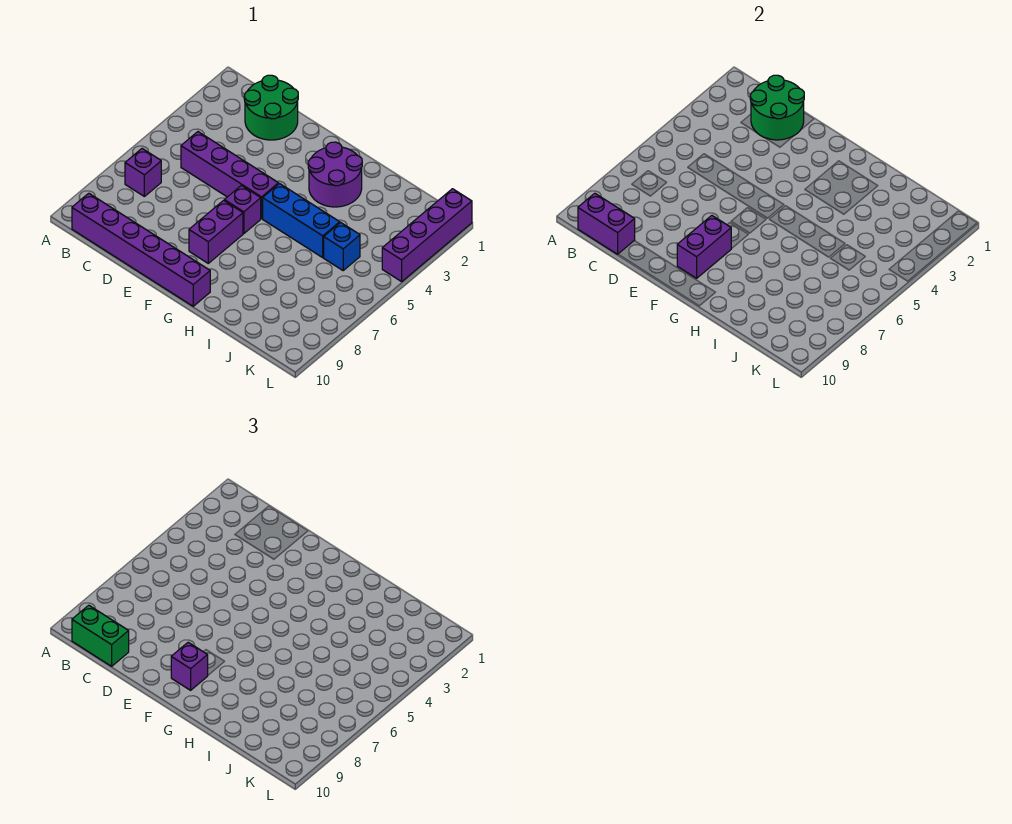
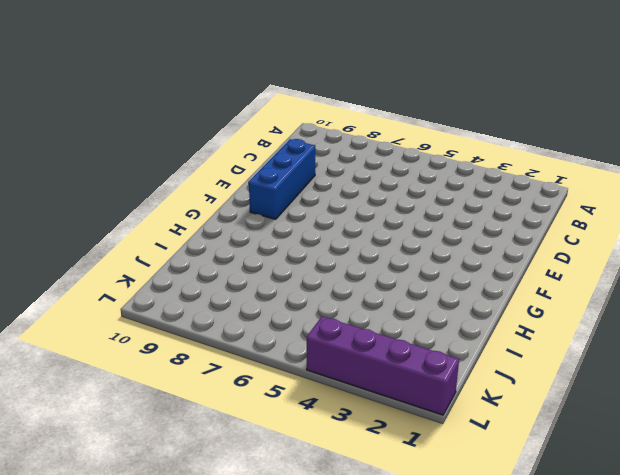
blue 1x3 brick [249,139,315,219] -> blue 1x3 brick moved to [263,184,340,257]
none -> purple 1x1 brick [125,149,161,196]
none -> purple 1x6 brick [72,193,210,306]
none -> green 2x2 round brick [244,75,298,140]

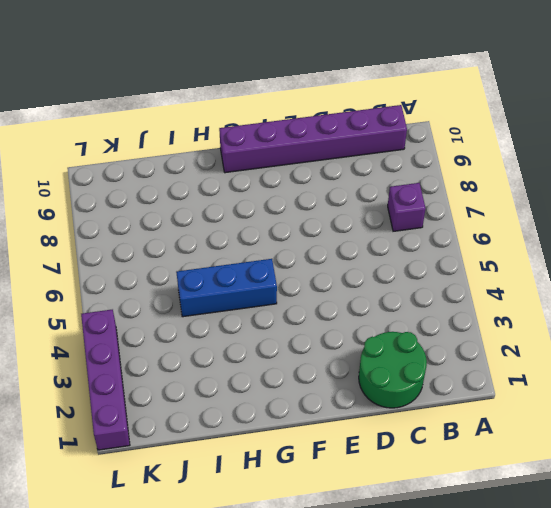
none -> purple 1x4 brick [181,132,278,219]
none -> purple 1x1 brick [224,185,261,234]
none -> purple 1x2 brick [189,200,243,263]

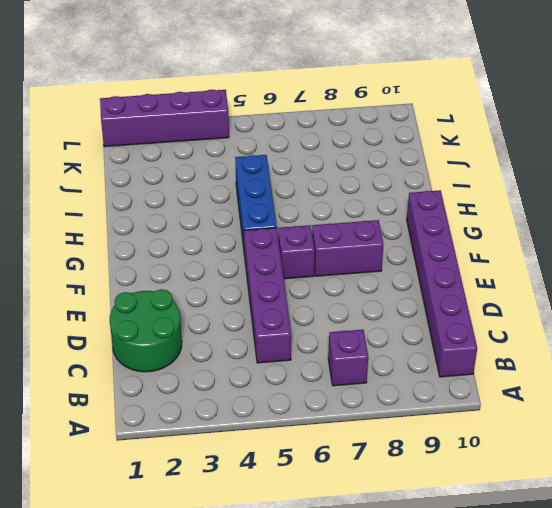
none -> purple 2x2 round brick [308,142,362,207]
none -> blue 1x1 brick [324,223,360,270]
none -> purple 1x2 brick [578,193,635,254]

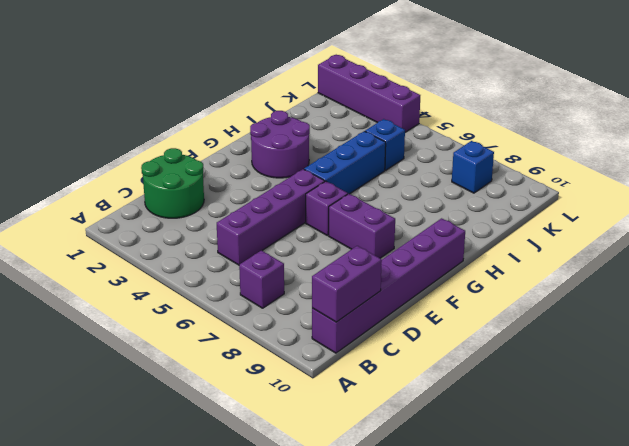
blue 1x1 brick [452,141,494,193] -> none
none -> green 2x2 round brick [750,75,804,140]
none -> purple 1x2 brick [677,216,731,278]
none -> green 1x2 brick [72,605,129,666]

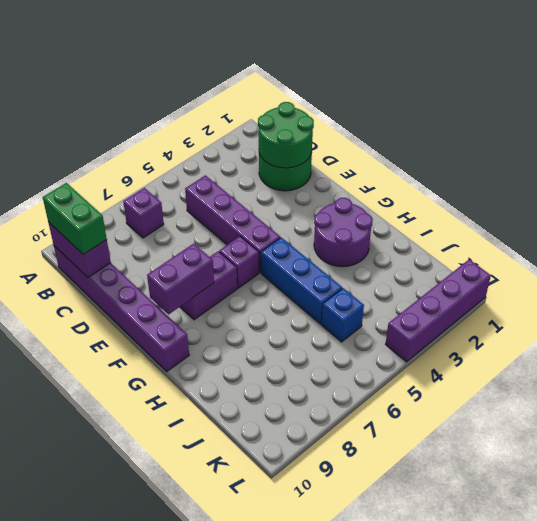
none -> purple 1x1 brick [171,642,208,690]

